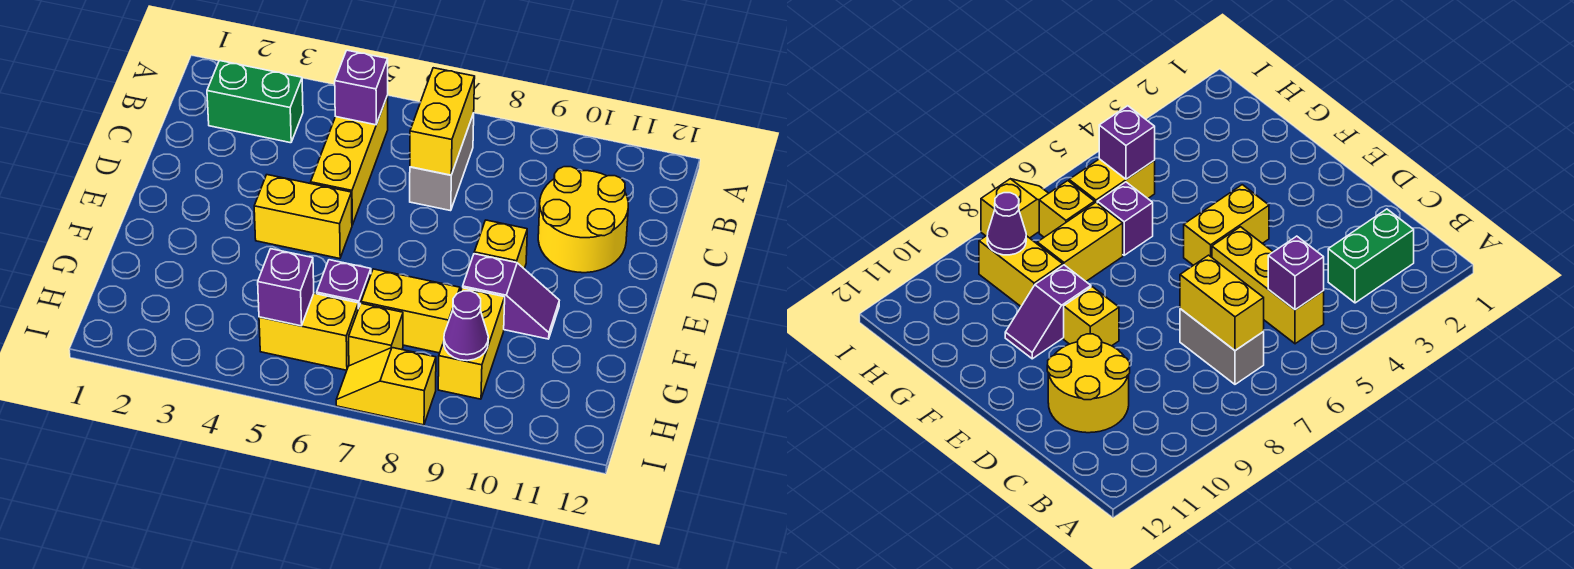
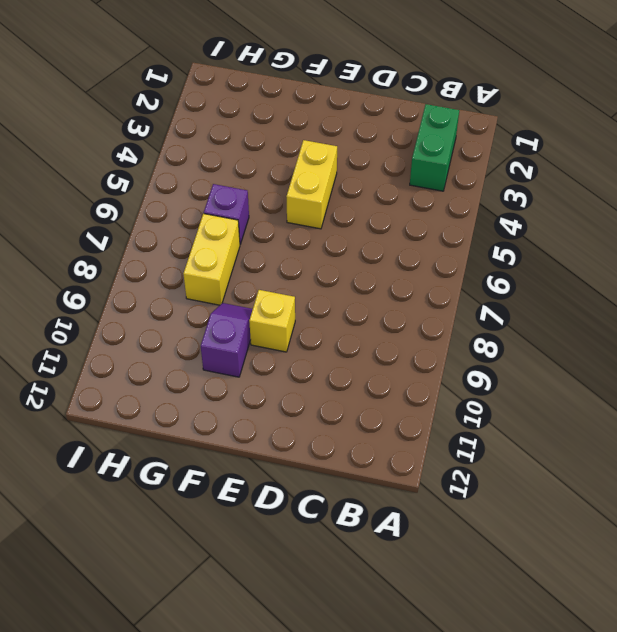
purple 1x2 slope [201,303,253,377] -> purple 1x2 slope turned to [463,254,559,339]
none -> yellow 1x3 brick [311,95,388,225]
none -> grey 1x2 brick [410,113,474,211]
none -> yellow 2x2 round brick [538,167,628,273]

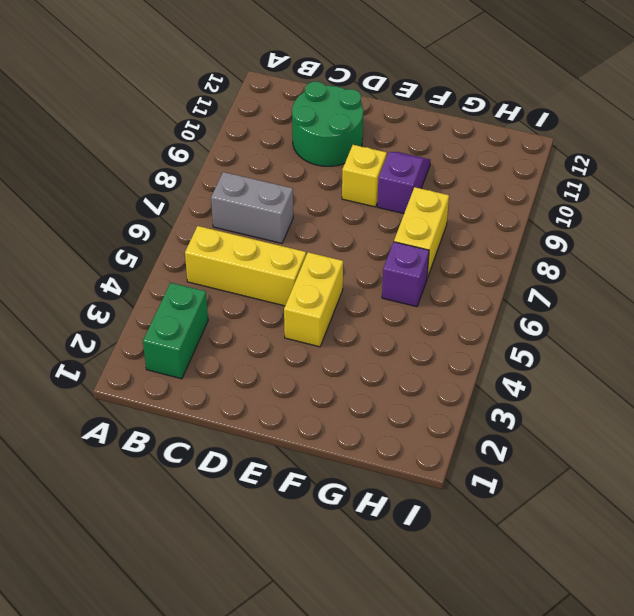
green 2x2 round brick [292,82,363,166] -> yellow 2x2 round brick [538,167,628,273]
none -> yellow 1x2 brick [438,288,505,399]
none -> yellow 1x2 brick [259,293,358,370]
none -> yellow 1x1 brick [349,303,403,366]

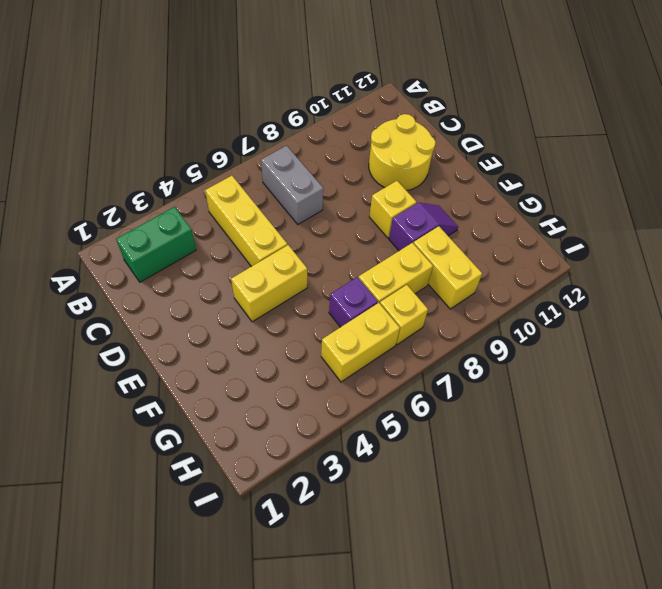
none -> yellow 1x2 slope [336,348,436,425]
none -> purple 1x1 brick [335,50,388,125]
none -> yellow 1x2 brick [410,68,475,175]

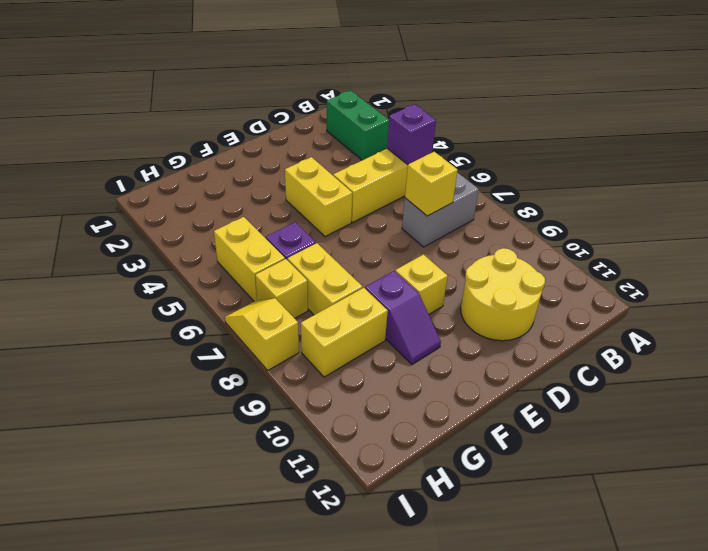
yellow 1x1 brick [405,152,458,216] -> yellow 1x2 brick [410,68,475,175]
none -> purple 1x1 brick [258,249,314,326]
none -> purple 1x1 cone [444,291,488,361]

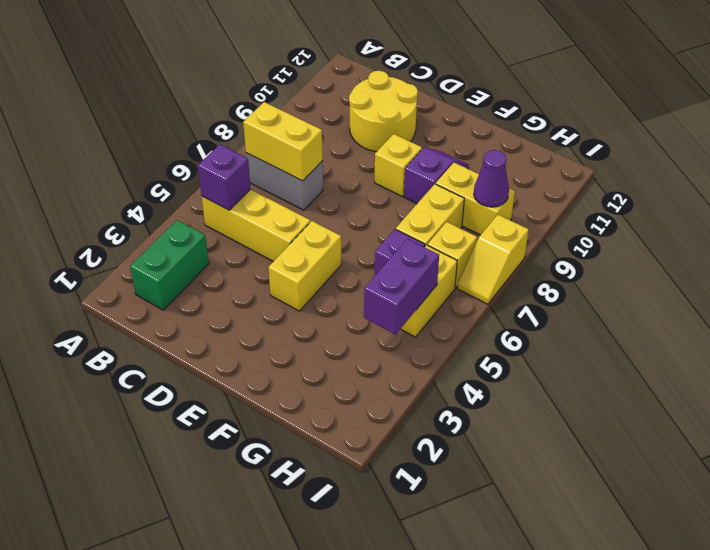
purple 1x2 brick [364,239,439,334] -> purple 1x1 brick [258,249,314,326]

